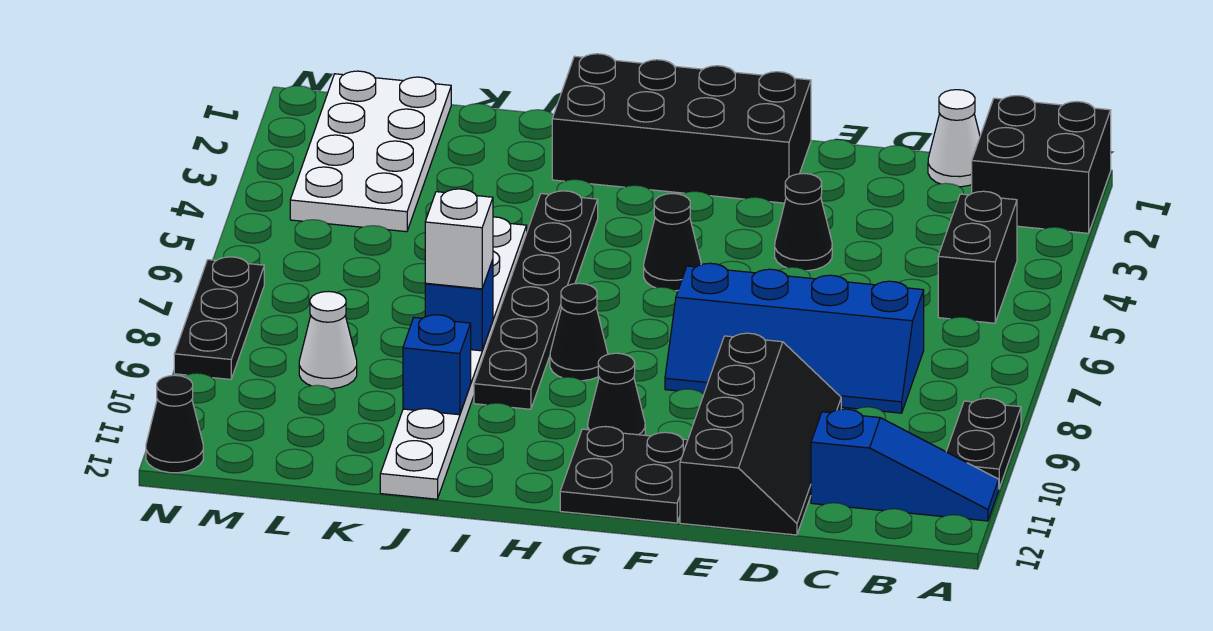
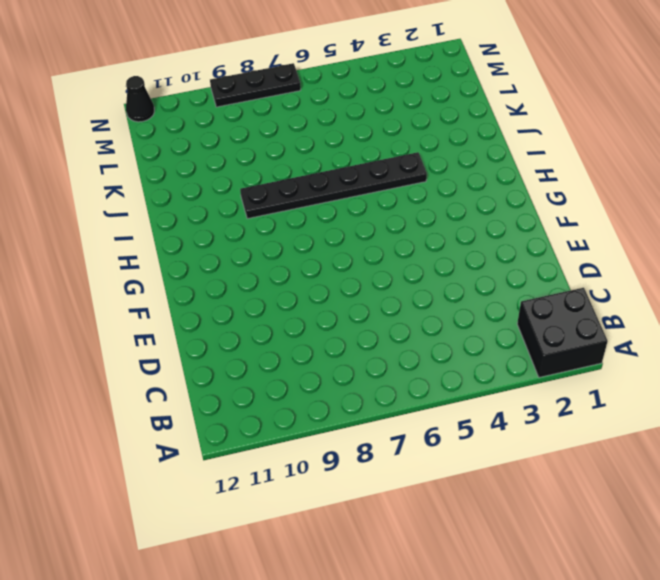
none -> black 1x2 plate [946,398,1021,488]
none -> blue 1x3 slope [811,409,999,521]
none -> black 1x2 brick [938,191,1017,323]

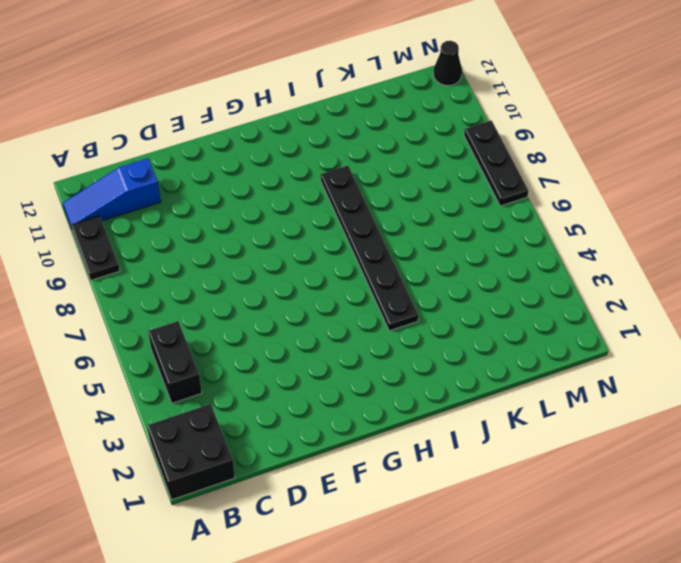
none -> white 1x1 cone [928,90,980,187]
none -> blue 2x4 slope [665,263,924,413]
none -> black 2x4 slope [680,333,841,535]

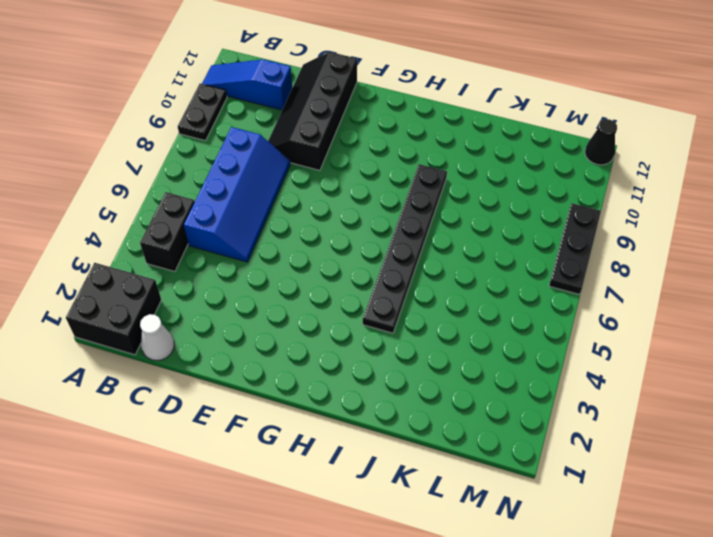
blue 2x4 slope [184,127,290,262] -> blue 2x4 slope turned to [665,263,924,413]
none -> black 1x1 cone [775,173,832,271]
none -> black 2x4 brick [552,54,811,203]
none -> black 2x2 plate [560,427,688,523]

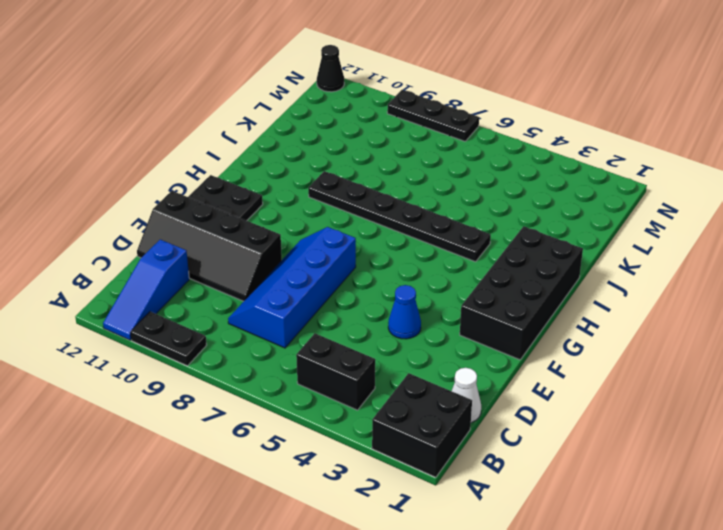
blue 1x1 cone [388,285,421,339] -> black 1x1 cone [775,173,832,271]
none -> black 1x1 cone [644,194,701,291]
none -> black 1x1 cone [588,353,645,435]
none -> black 1x1 cone [550,283,608,381]

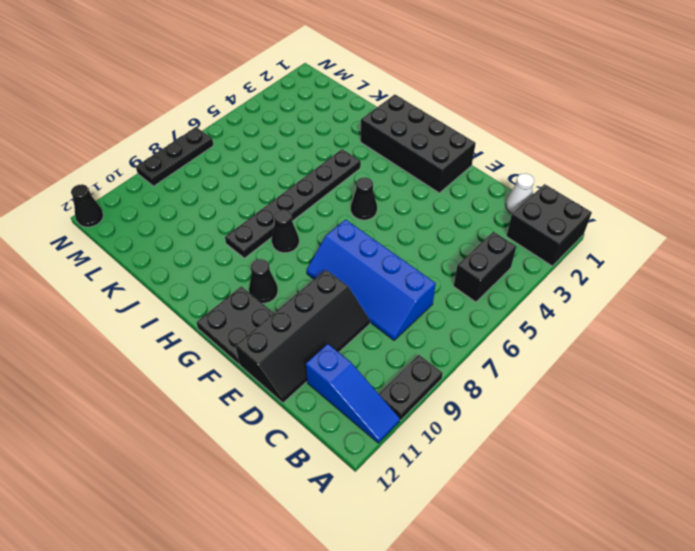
none -> black 1x1 cone [775,173,832,271]
none -> white 1x8 plate [380,217,527,499]
none -> white 2x4 plate [290,71,451,232]

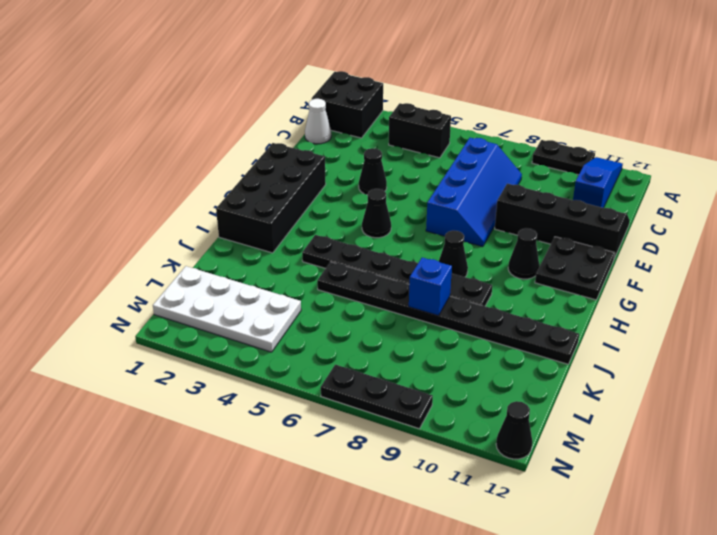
black 1x8 plate [317,262,579,364] -> white 1x8 plate [380,217,527,499]
none -> white 1x1 cone [299,291,357,389]
none -> blue 1x1 brick [403,315,471,415]
none -> white 1x1 brick [425,189,493,289]

